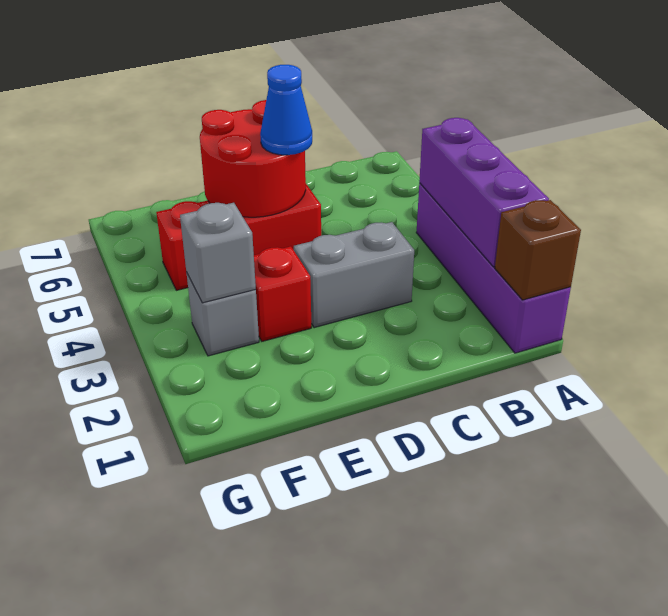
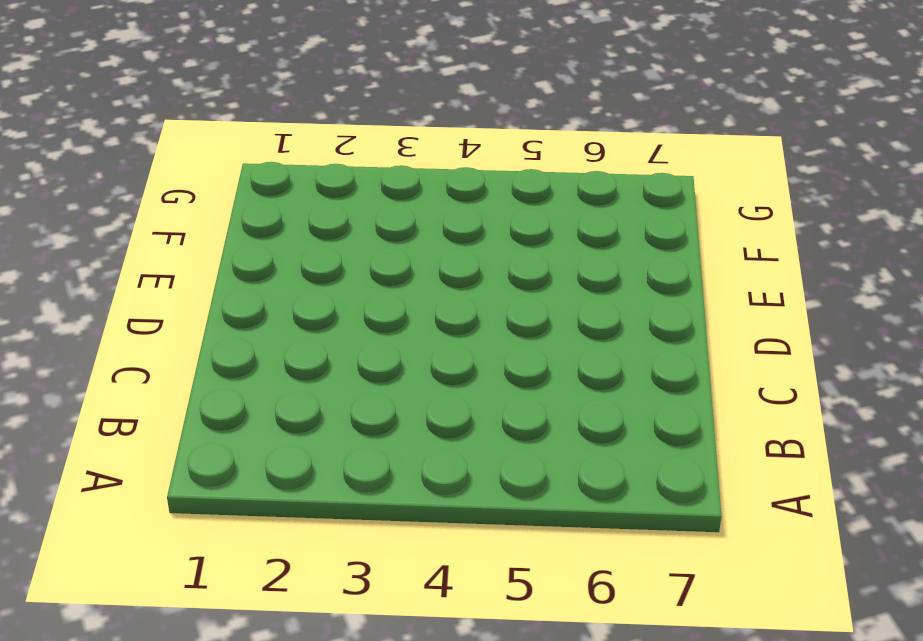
none -> purple 1x4 brick [416,183,571,353]
none -> grey 1x2 brick [294,222,414,328]

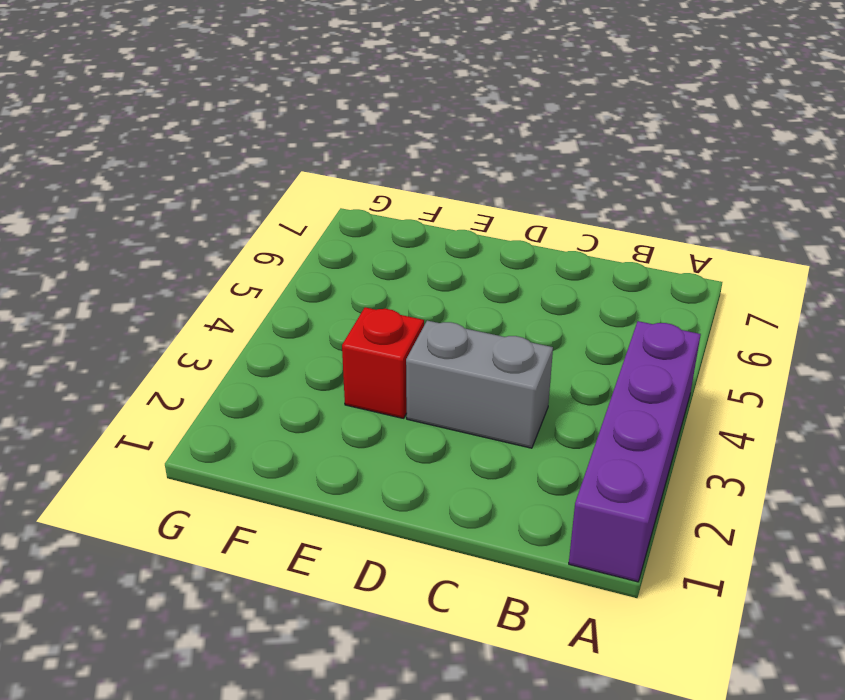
none -> red 1x3 brick [156,184,321,290]
none -> grey 1x1 brick [186,272,259,356]

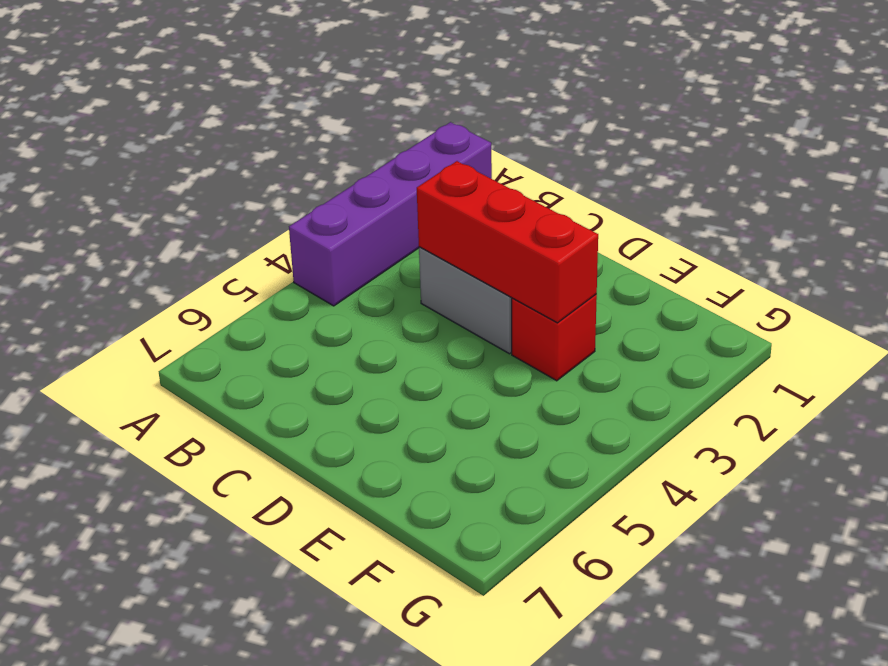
red 1x3 brick [417,161,598,323] -> red 1x3 brick moved to [156,184,321,290]
none -> grey 1x1 brick [186,272,259,356]
none -> brown 1x1 brick [495,200,581,300]

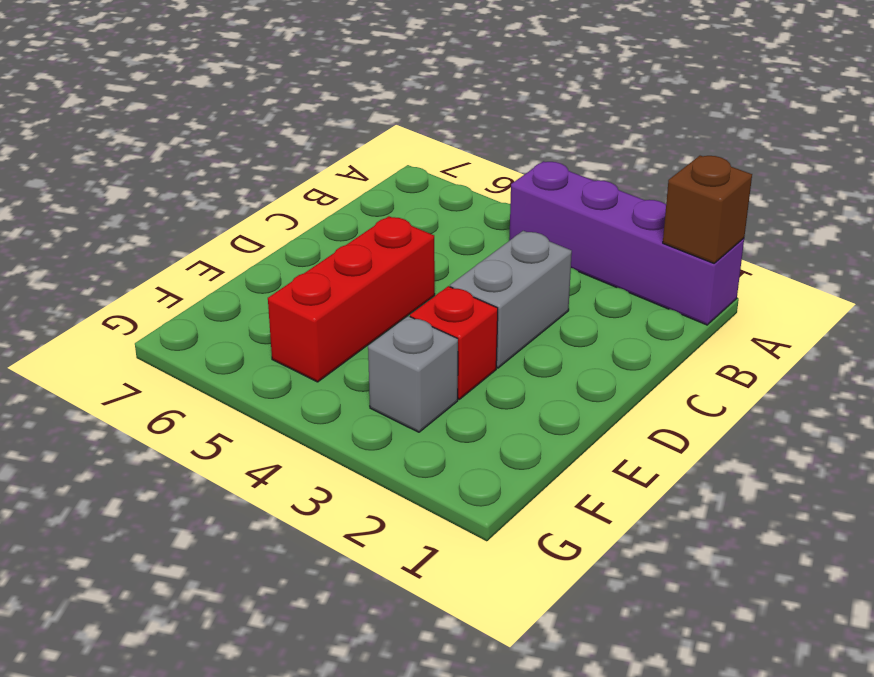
none -> purple 1x3 brick [419,118,549,267]
none -> red 2x2 round brick [200,100,306,217]

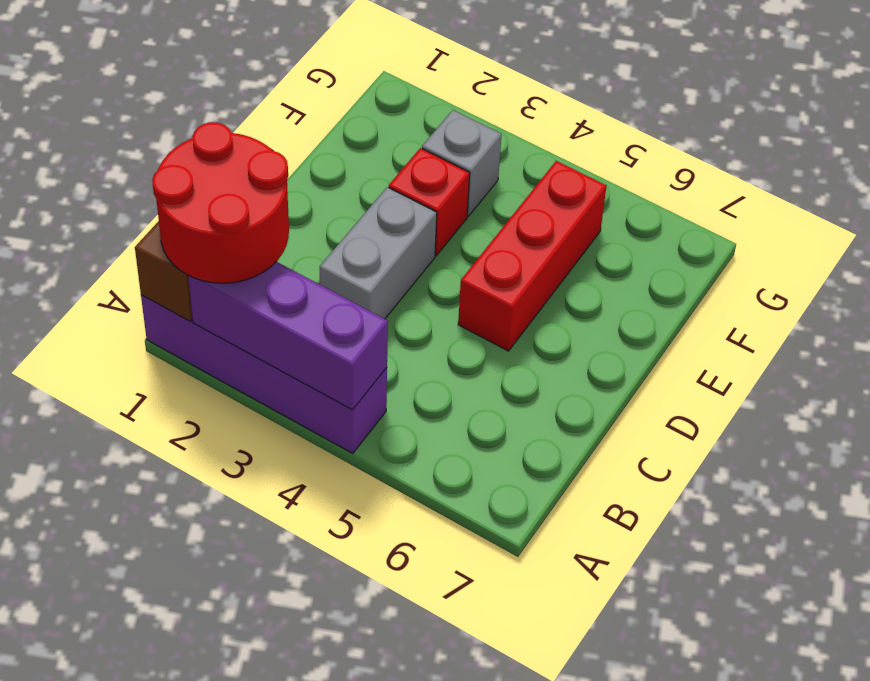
red 2x2 round brick [152,122,289,283] -> red 2x2 round brick moved to [200,100,306,217]
none -> grey 1x1 brick [180,203,256,303]
none -> blue 1x1 cone [260,65,312,155]

